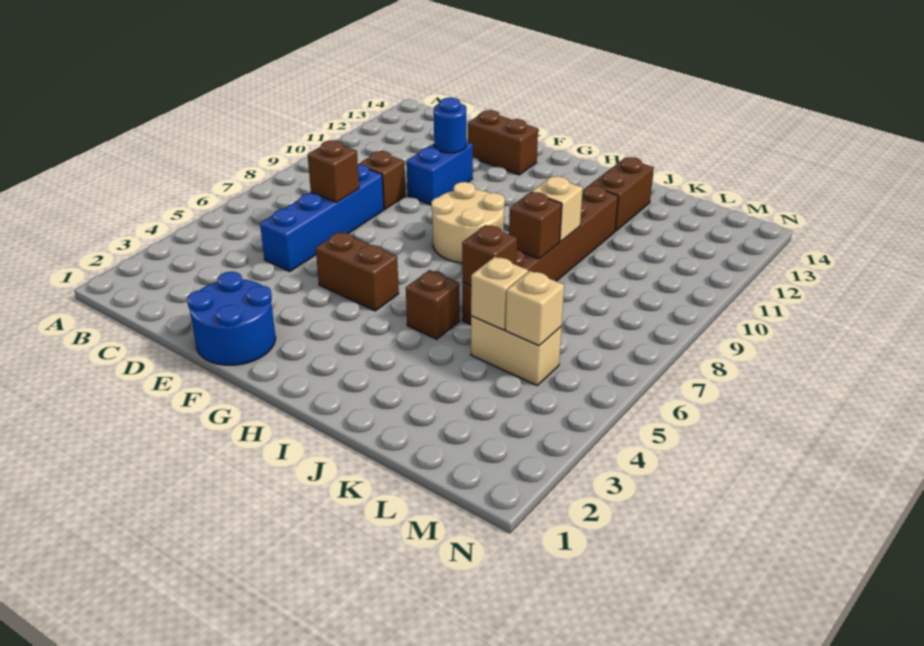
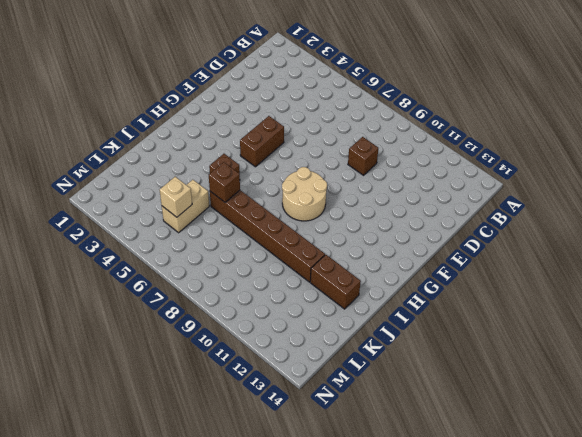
none -> blue 1x4 brick [260,165,384,272]
none -> blue 2x2 round brick [187,272,276,365]
none -> blue 1x2 brick [407,142,473,205]

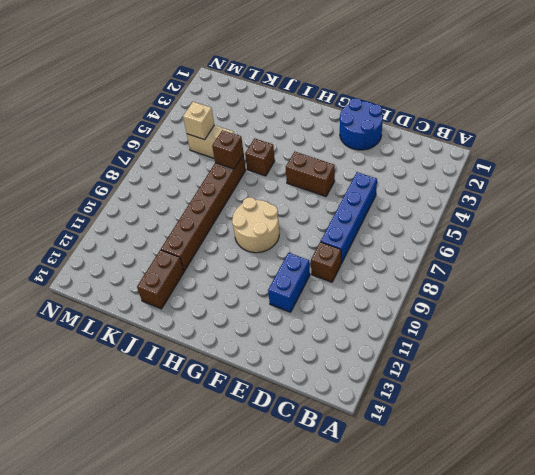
none -> brown 1x2 brick [468,110,538,175]
none -> brown 1x1 brick [308,140,359,202]
none -> blue 1x1 round brick [434,98,466,153]

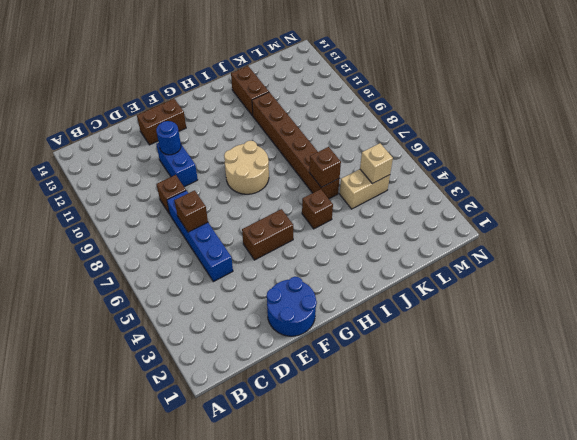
none -> brown 1x1 brick [509,192,562,259]
none -> tan 1x1 brick [532,176,583,242]
none -> tan 1x1 brick [471,257,528,330]

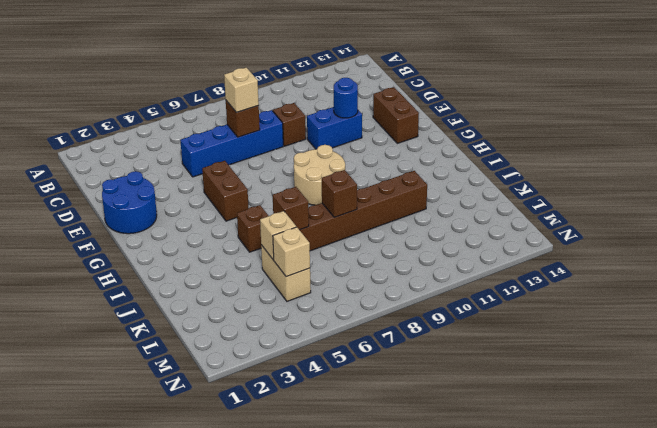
tan 1x1 brick [224,68,259,112] -> tan 1x1 brick moved to [532,176,583,242]
none -> brown 1x2 brick [590,157,654,231]

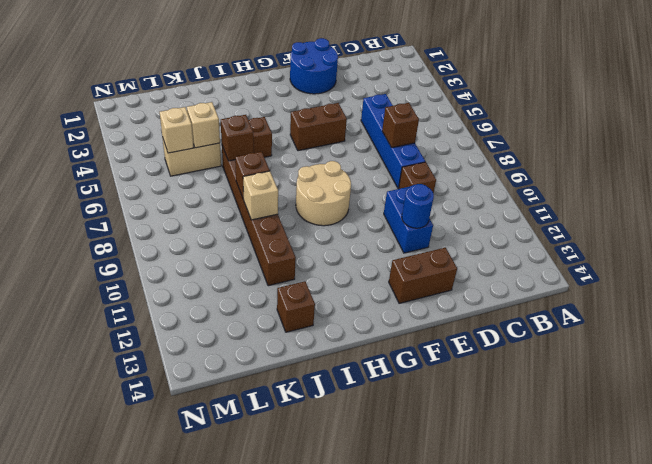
brown 1x1 brick [277,281,315,332] -> brown 1x2 brick [590,157,654,231]

